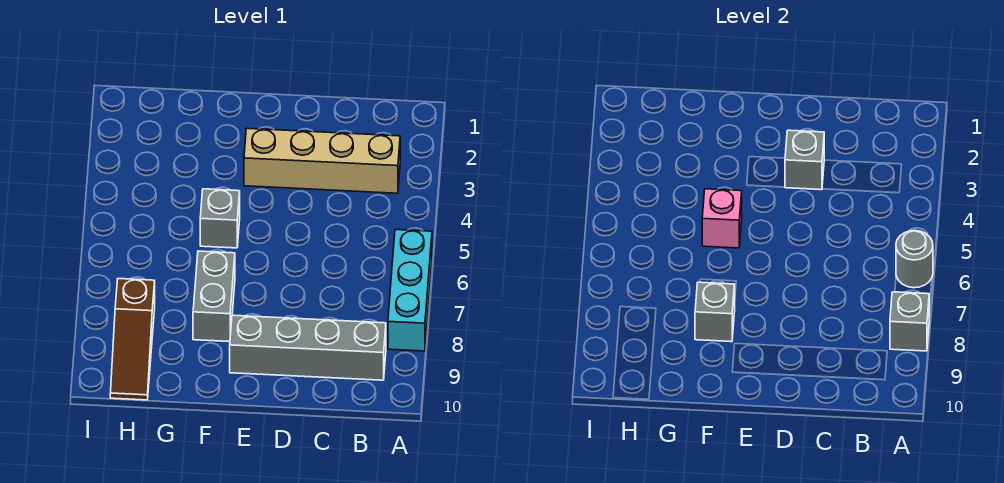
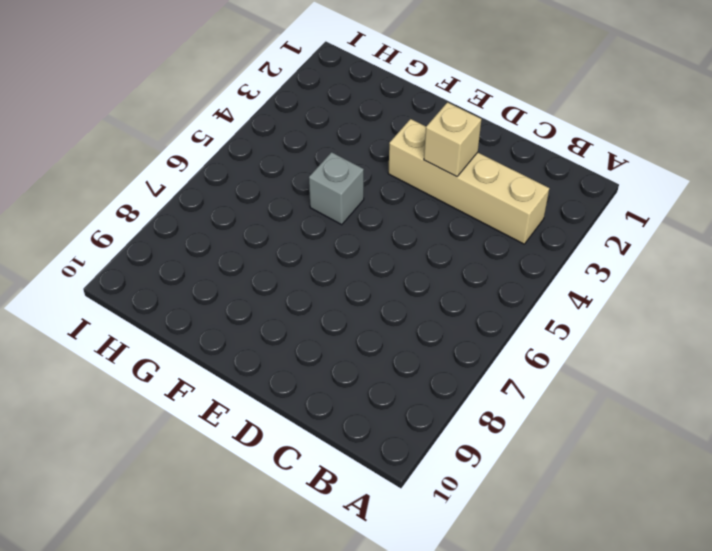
tan 1x1 brick [424,102,482,177] -> grey 1x1 brick [785,130,824,190]
none -> cyan 1x3 brick [388,230,432,351]
none -> grey 1x4 brick [230,315,386,380]

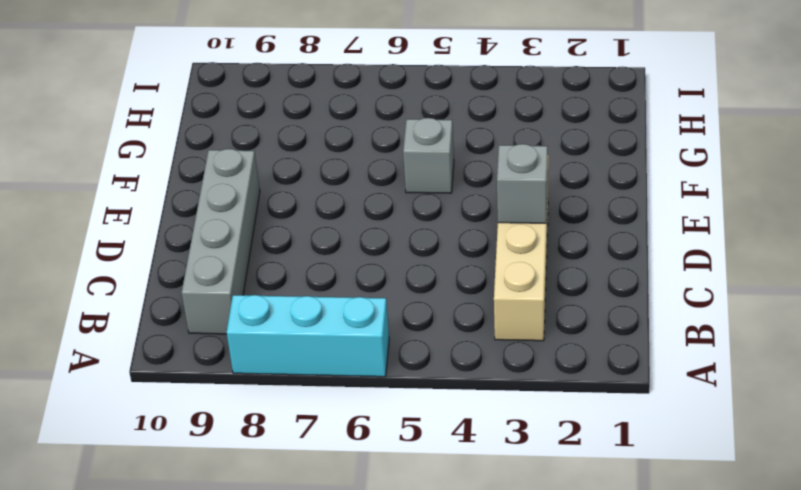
none -> grey 1x2 brick [193,251,235,342]
none -> brown 1x3 slope [110,279,155,400]

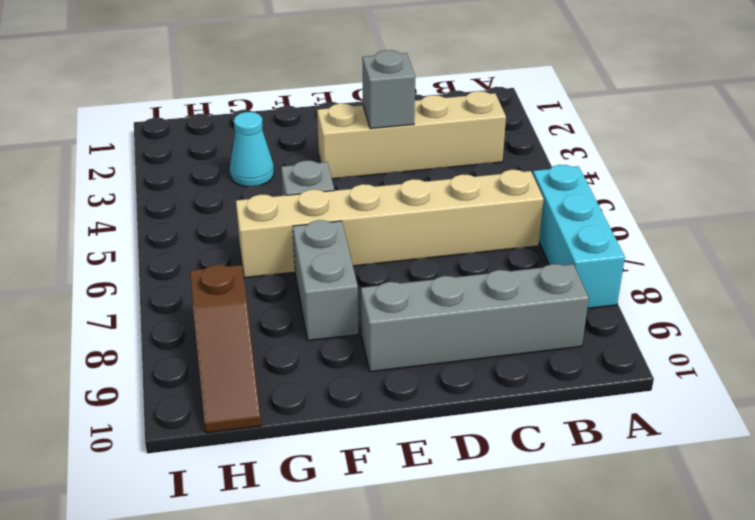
tan 1x6 brick [236,170,543,278] -> none
cyan 1x1 cone [230,112,274,187] -> none
none -> grey 1x1 round brick [896,230,933,288]
none -> grey 1x1 brick [890,292,929,351]

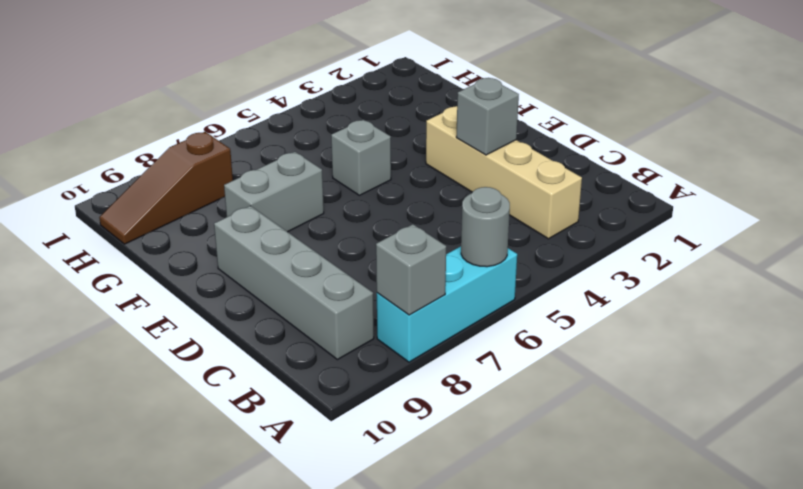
none -> pink 1x1 brick [702,189,742,248]
none -> grey 1x1 brick [695,282,735,342]

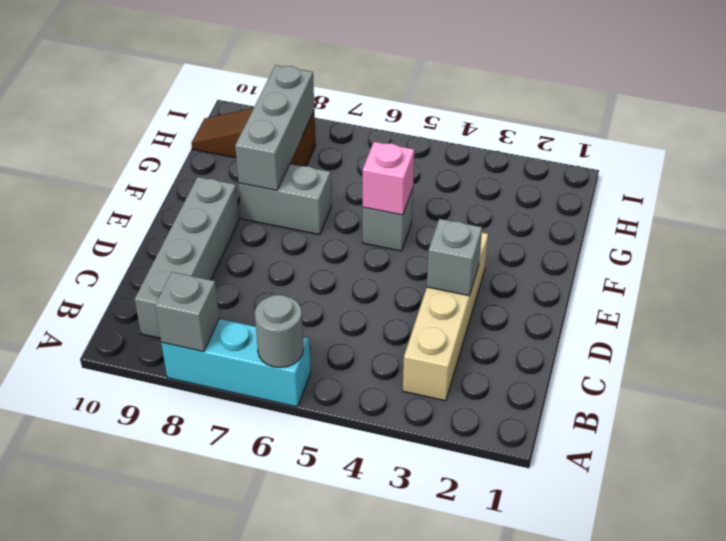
grey 1x3 brick [235,65,314,190] -> grey 1x1 brick [695,282,735,342]

